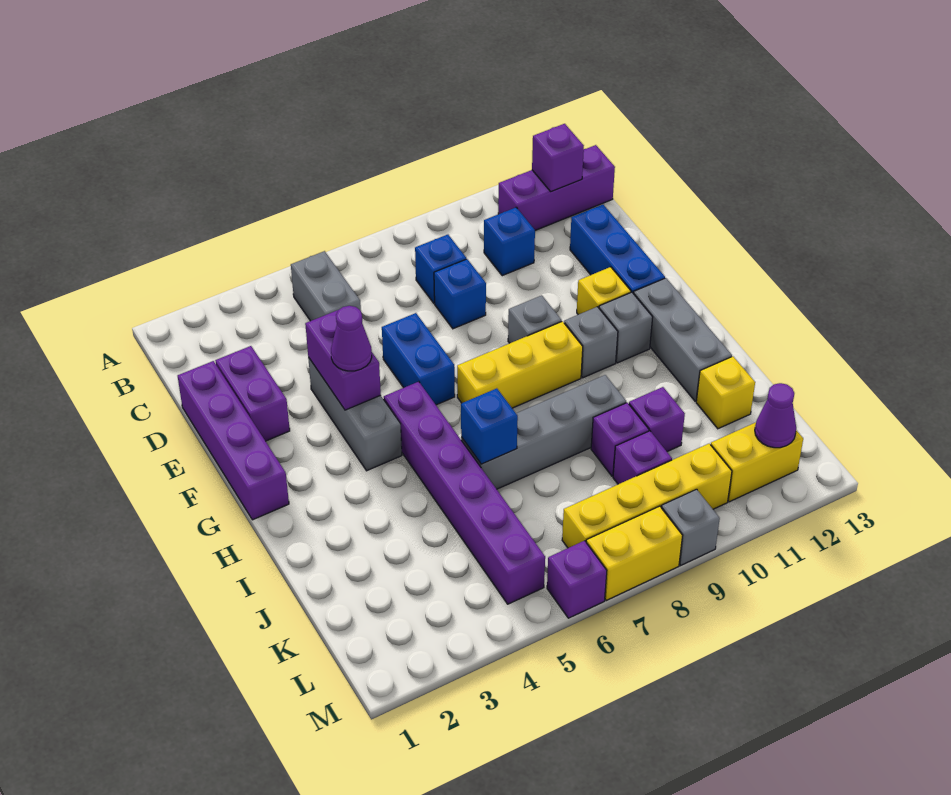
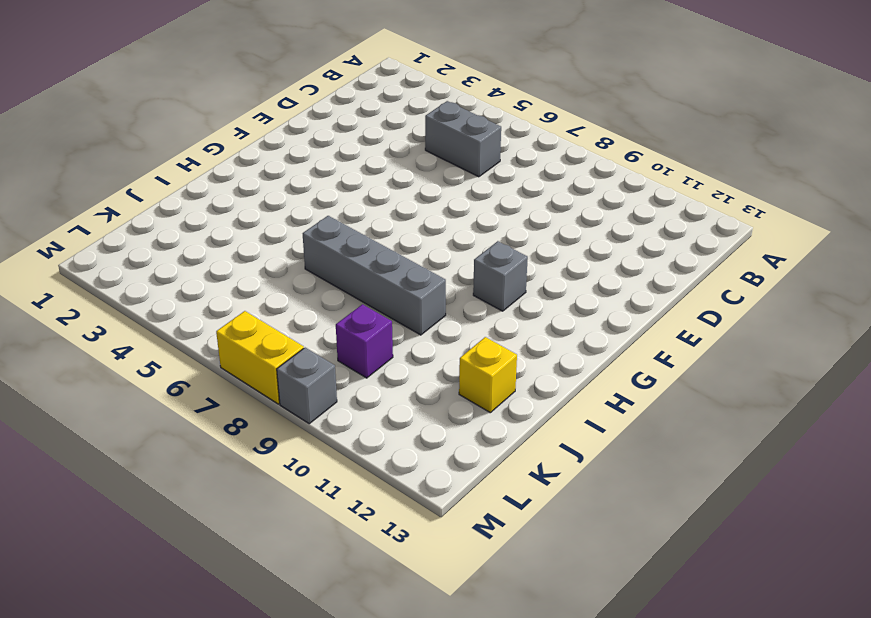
grey 1x2 brick [425,101,501,177] -> grey 1x2 brick turned to [291,251,361,321]
none -> purple 1x3 brick [498,145,615,230]
none -> blue 1x1 brick [415,235,466,303]
none -> blue 1x1 brick [484,207,535,276]
none -> purple 1x4 brick [178,361,289,520]

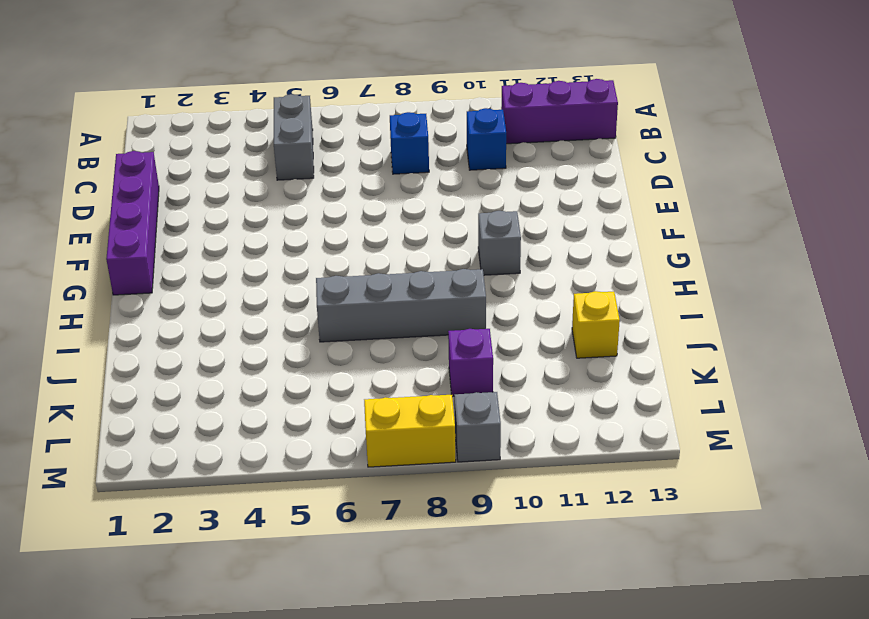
none -> purple 1x2 brick [215,346,290,441]
none -> blue 1x1 brick [434,259,486,329]
none -> blue 1x3 brick [570,205,665,294]
none -> grey 1x3 brick [308,357,402,471]

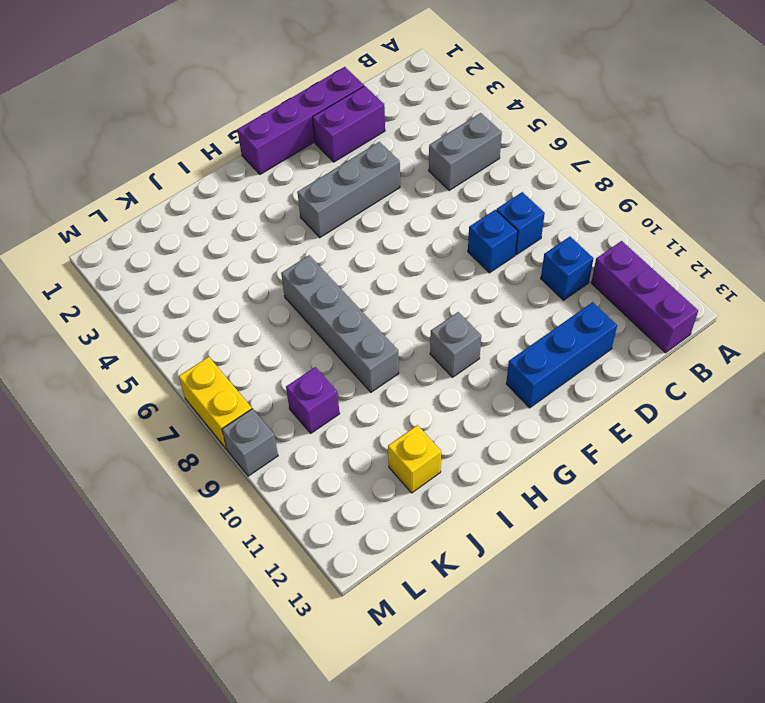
none -> blue 1x2 brick [382,313,455,405]
none -> grey 1x1 brick [508,295,562,343]
none -> yellow 1x1 brick [577,267,631,315]
none -> purple 1x6 brick [384,382,545,604]

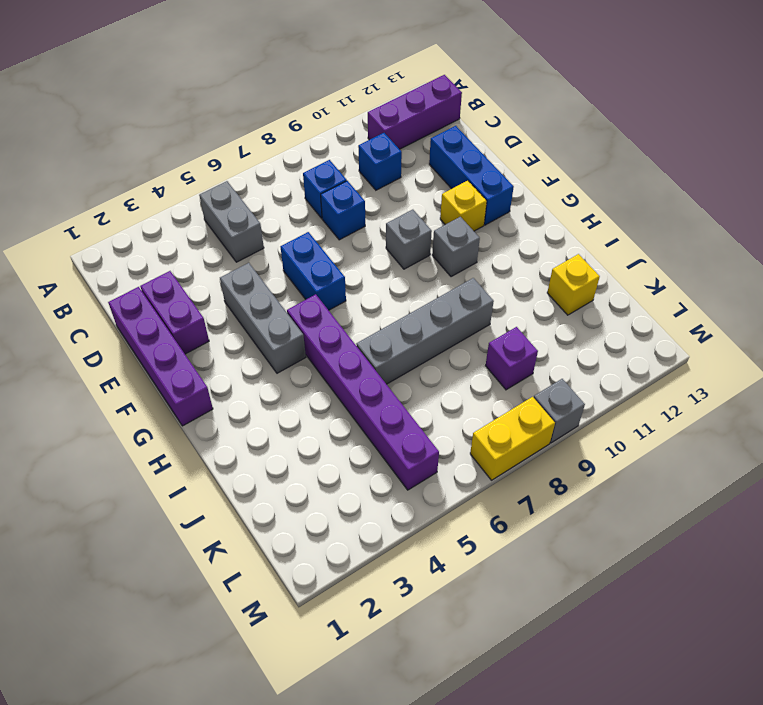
none -> yellow 1x3 brick [457,321,583,408]
none -> grey 1x1 brick [599,292,653,363]
none -> grey 1x3 brick [634,278,732,401]
none -> purple 1x1 brick [591,403,649,476]

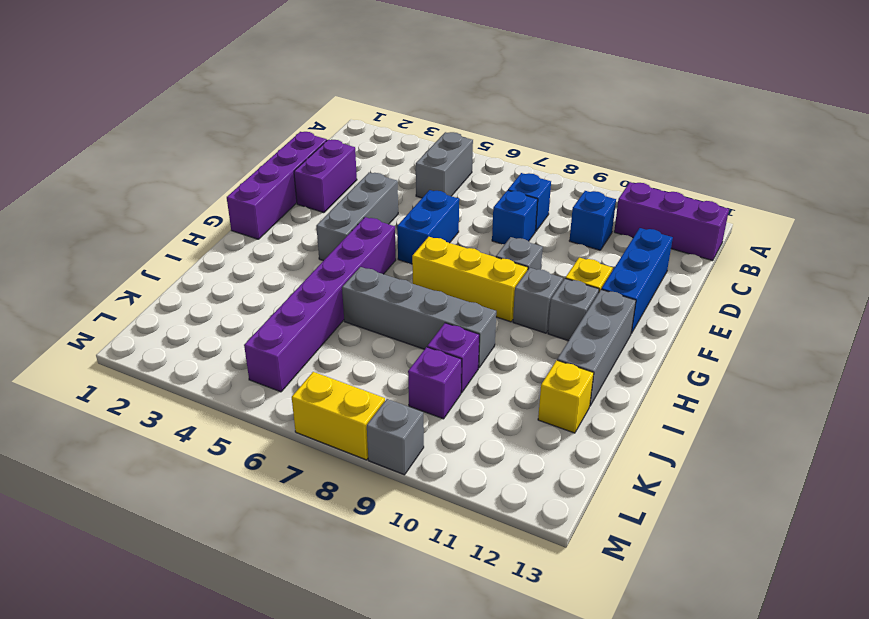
none -> purple 1x1 brick [629,387,685,452]
none -> yellow 1x4 brick [562,444,732,548]
none -> yellow 1x2 brick [711,422,803,502]
none -> purple 1x1 brick [547,541,607,618]

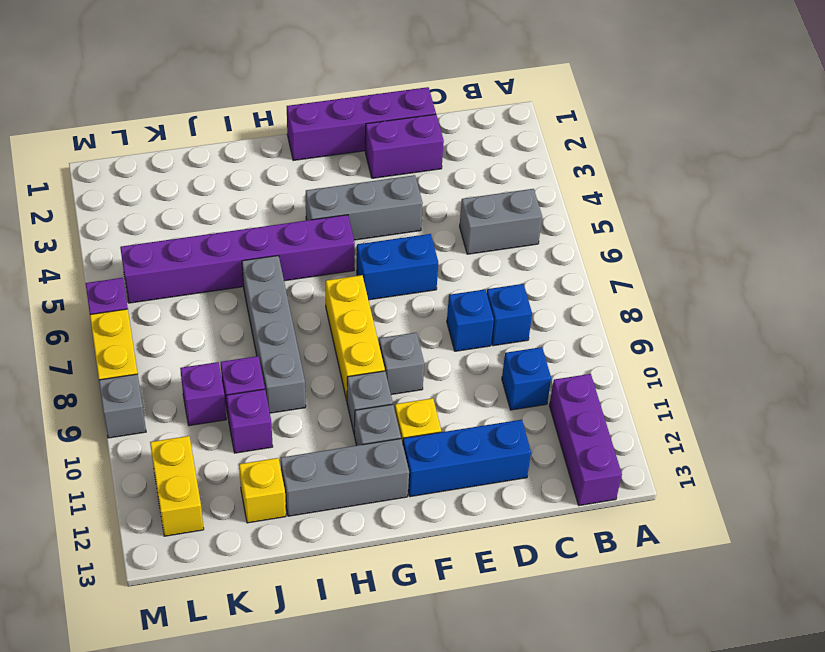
none -> yellow 1x4 brick [562,444,732,548]
none -> purple 1x1 brick [532,124,584,192]
none -> purple 1x2 brick [305,310,381,410]
none -> blue 1x1 brick [461,388,518,464]

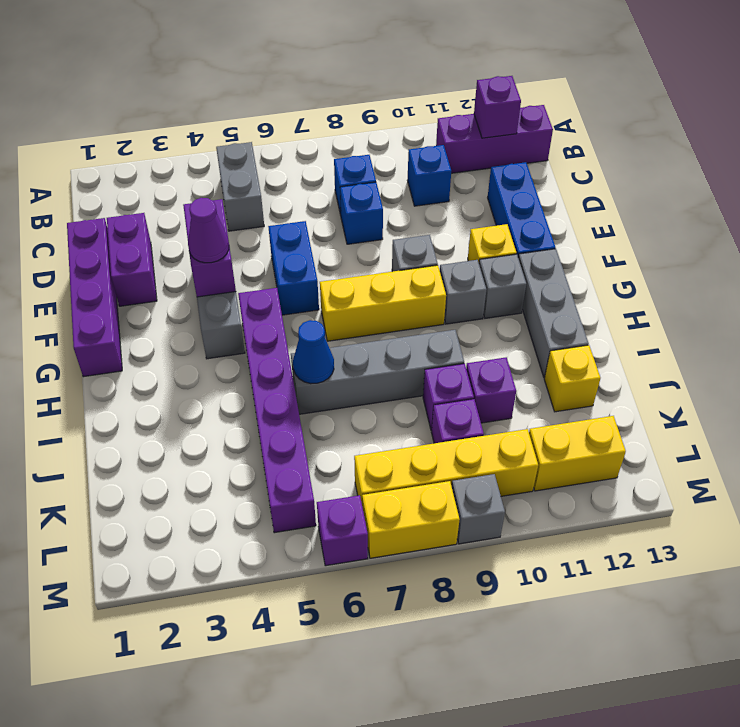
blue 1x1 cone [293,320,334,384] -> blue 1x1 brick [461,388,518,464]
none -> purple 1x1 cone [755,383,796,448]

